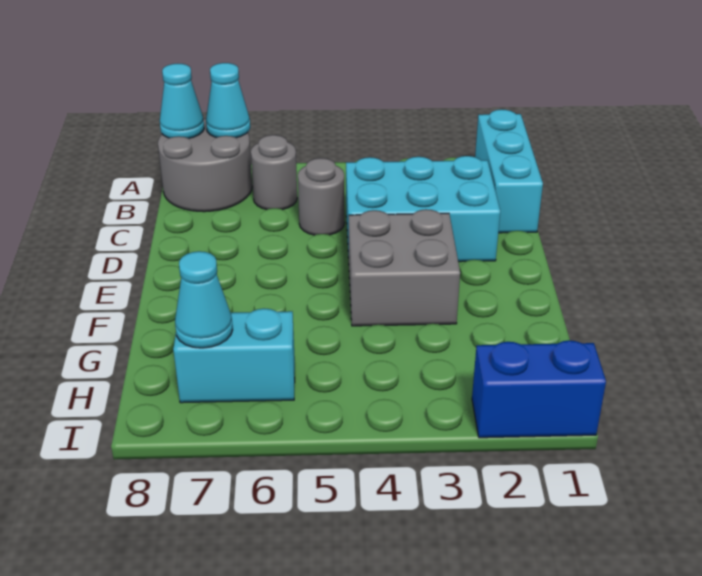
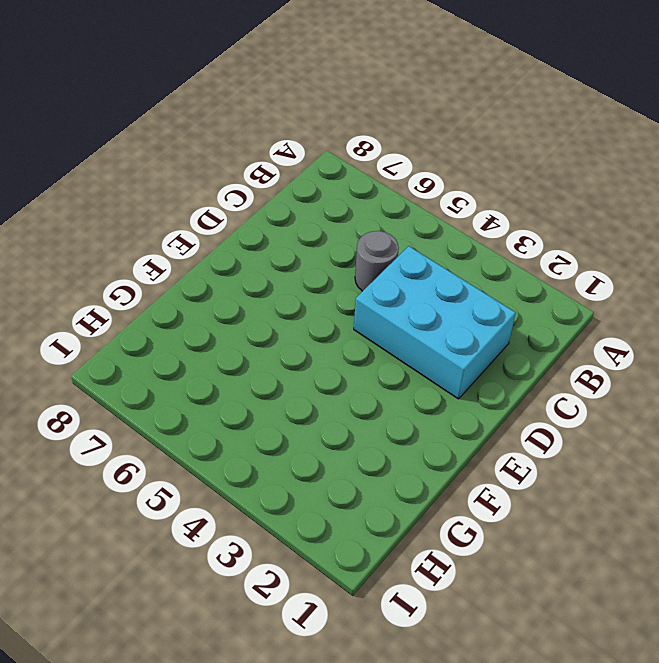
none -> cyan 1x3 brick [475,109,543,233]
none -> grey 2x2 round brick [158,119,252,212]

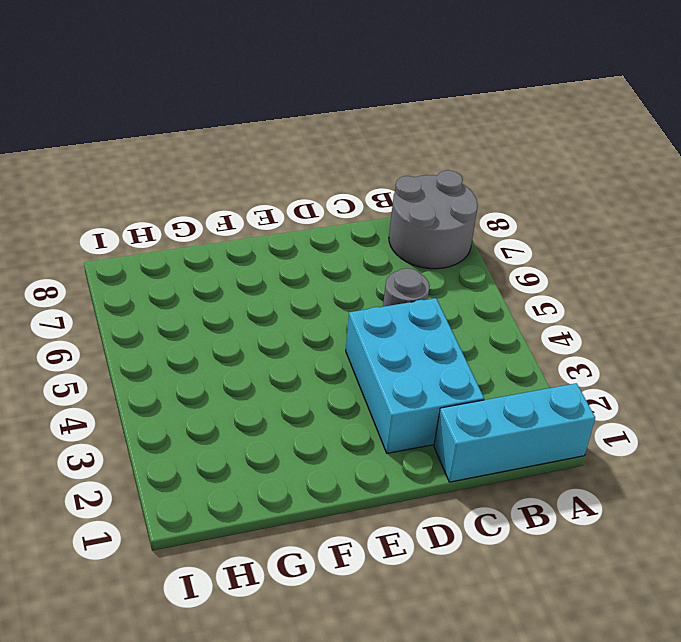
none -> grey 1x1 round brick [251,135,297,210]
none -> grey 2x2 brick [349,209,460,326]

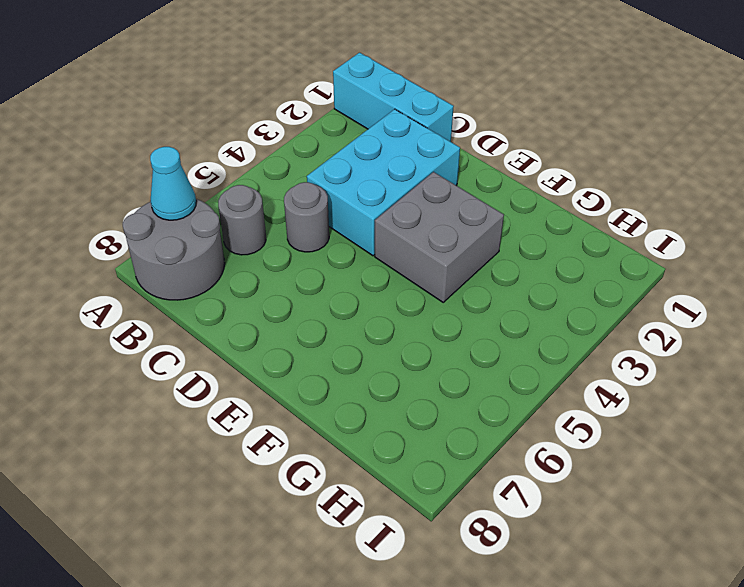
none -> cyan 1x2 brick [173,309,295,403]
none -> blue 1x2 brick [472,340,606,438]

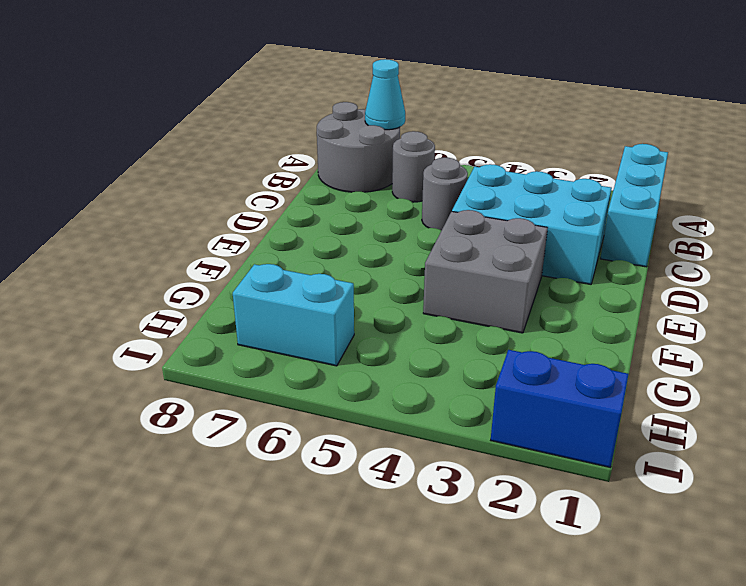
none -> cyan 1x1 cone [160,64,204,138]
none -> cyan 1x1 cone [175,251,233,348]

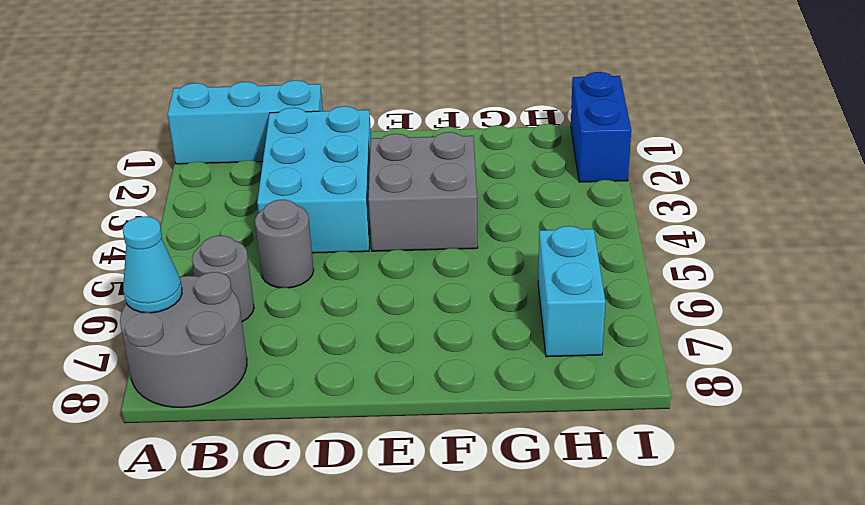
none -> cyan 1x1 cone [160,64,204,138]
none -> cyan 1x1 cone [175,251,233,348]

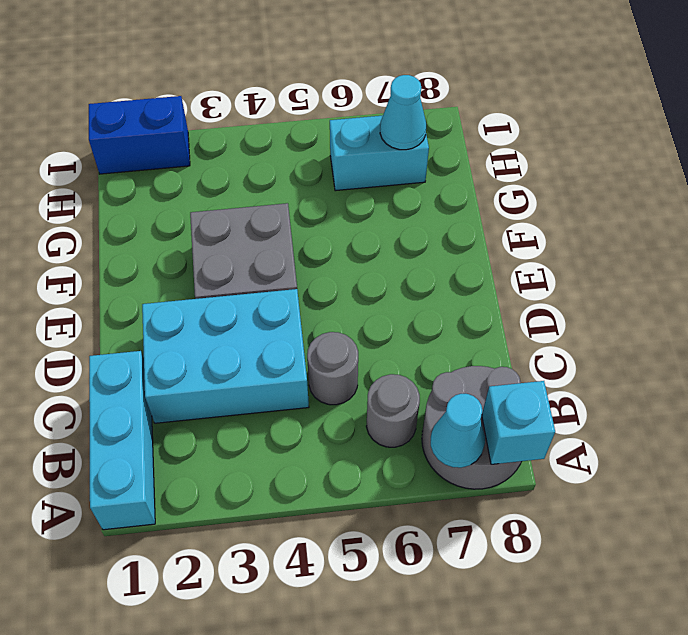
cyan 1x1 brick [482,381,555,464] -> cyan 1x1 cone [160,64,204,138]

